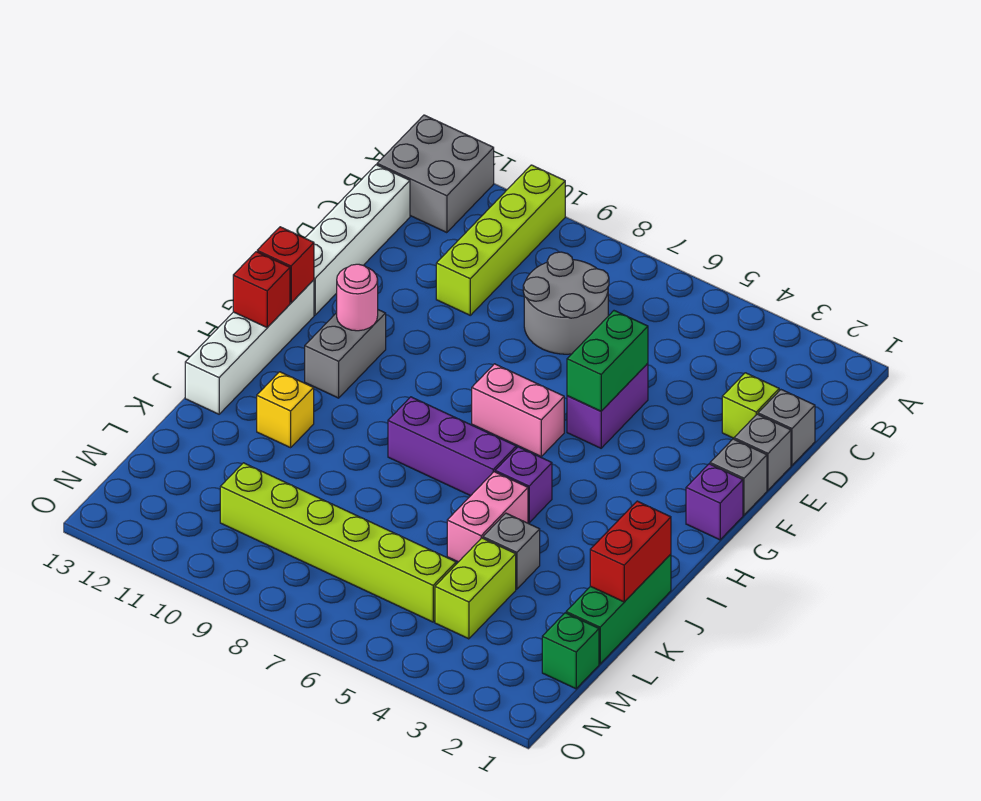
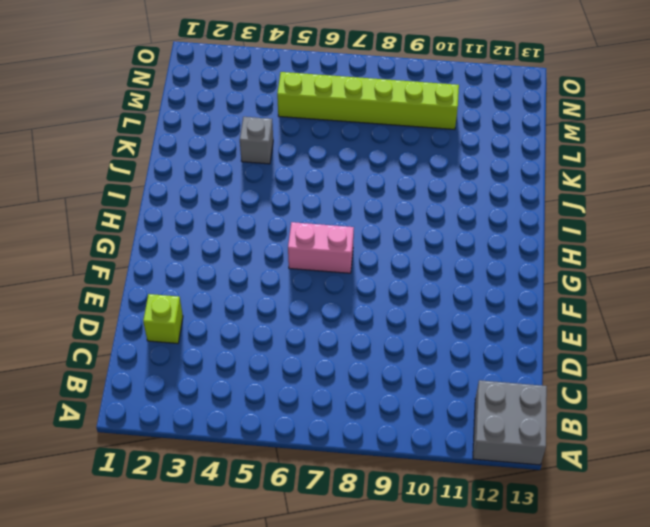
none -> lime 1x4 brick [436,165,565,315]
none -> grey 2x2 round brick [523,252,609,354]
none -> white 1x4 brick [305,165,410,315]

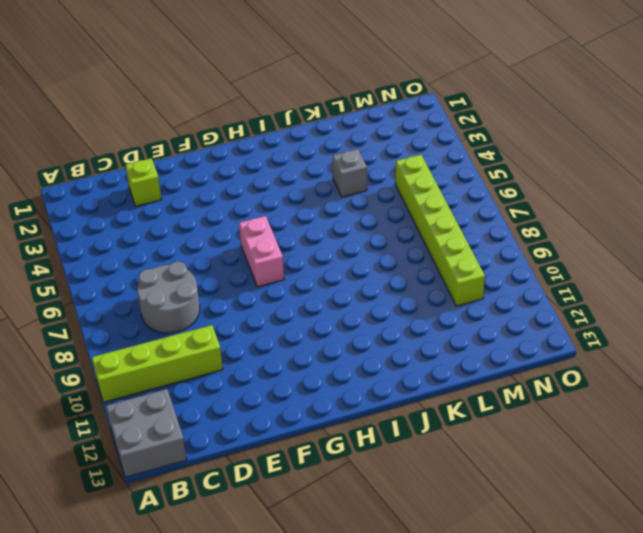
none -> white 1x4 brick [305,165,410,315]
none -> grey 1x1 brick [758,390,815,465]
none -> grey 1x1 brick [734,414,791,490]

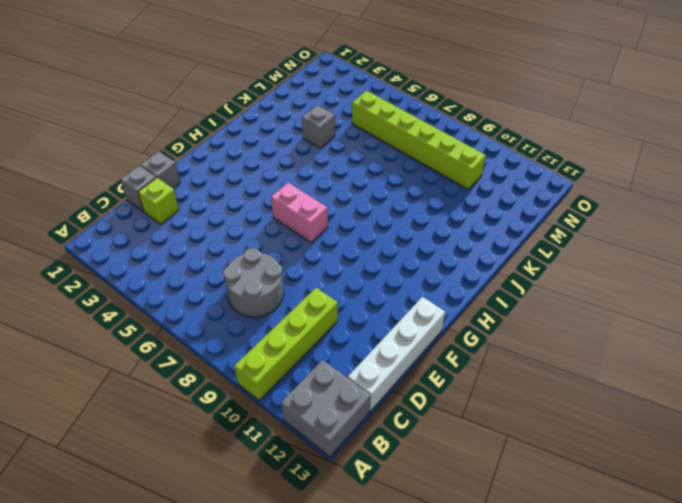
none -> purple 1x2 brick [567,363,648,448]
none -> grey 1x1 brick [710,439,767,515]
none -> purple 1x1 brick [686,464,743,540]

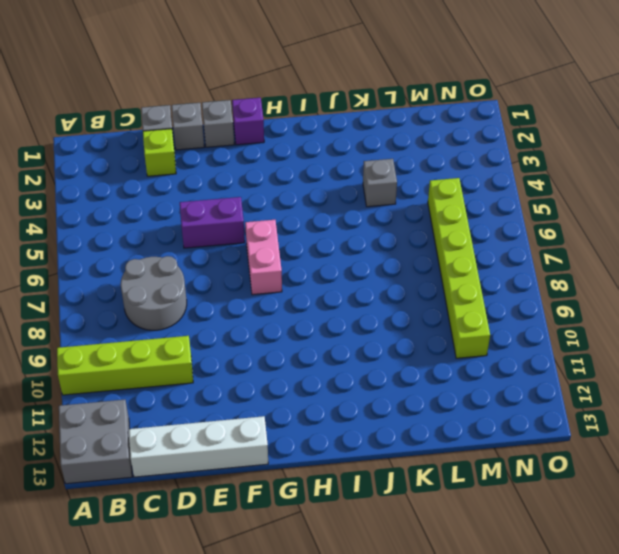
none -> grey 1x2 brick [305,310,386,398]
none -> white 1x4 brick [185,280,314,414]
none -> purple 1x1 brick [495,447,552,523]

